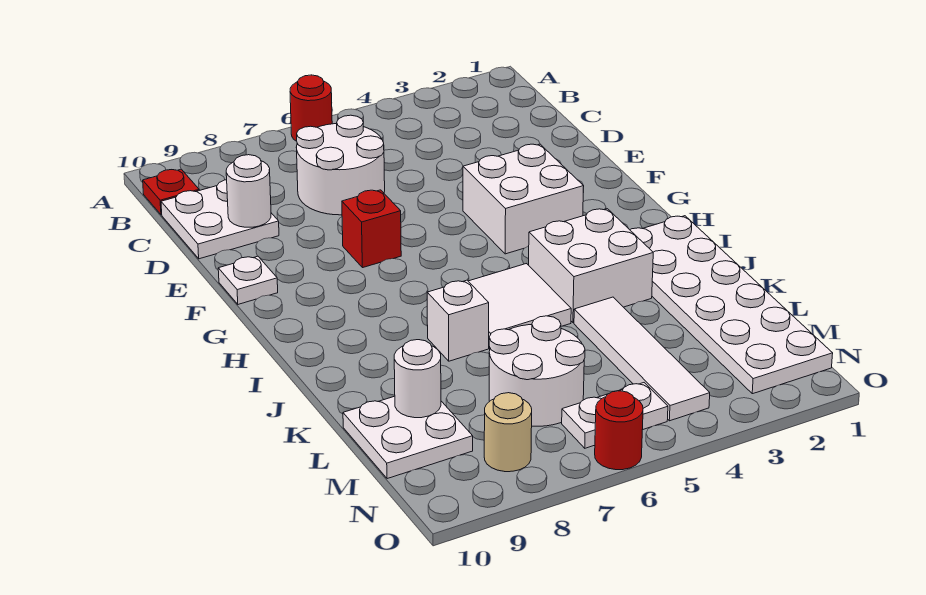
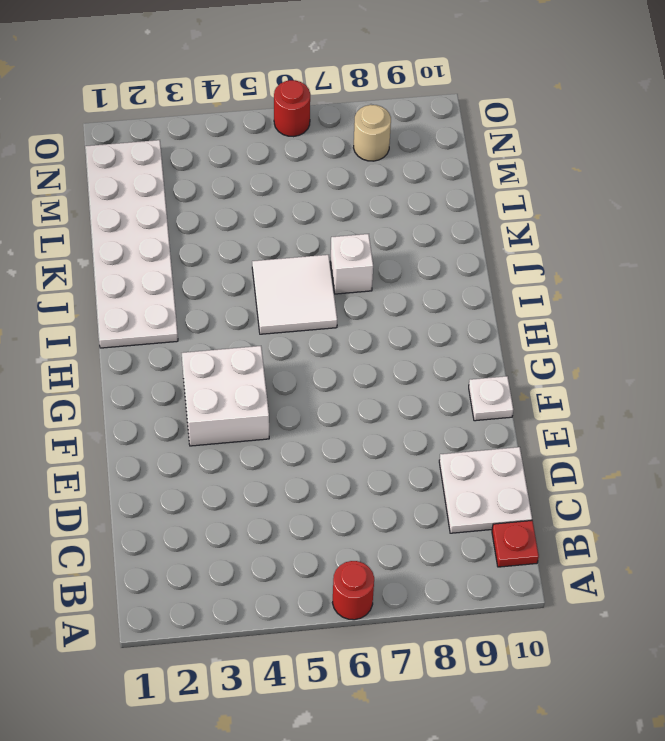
none -> white 2x2 round brick [296,115,385,215]
none -> red 1x1 brick [342,190,401,268]
none -> white 2x2 brick [529,209,653,323]

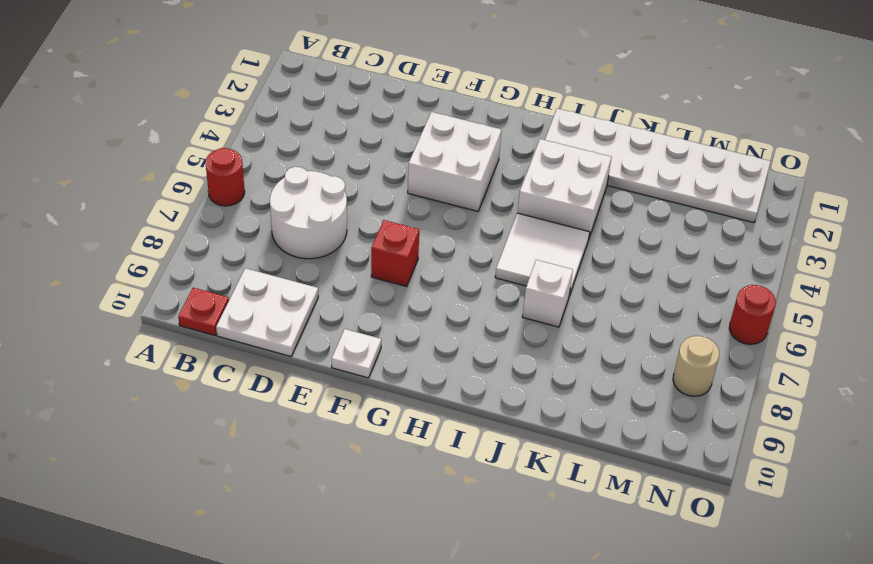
none -> white 1x4 tile [574,297,710,421]
none -> white 2x2 round brick [489,316,585,426]
none -> white 2x2 plate [343,396,473,479]

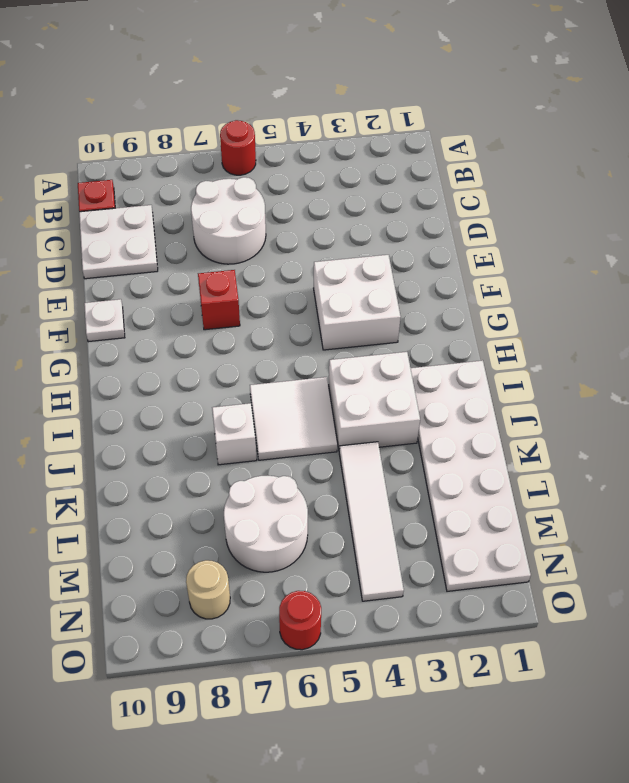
none -> white 2x2 plate [343,396,473,479]
none -> white 1x2 plate [562,383,668,448]
none -> white 1x1 round brick [226,155,271,227]

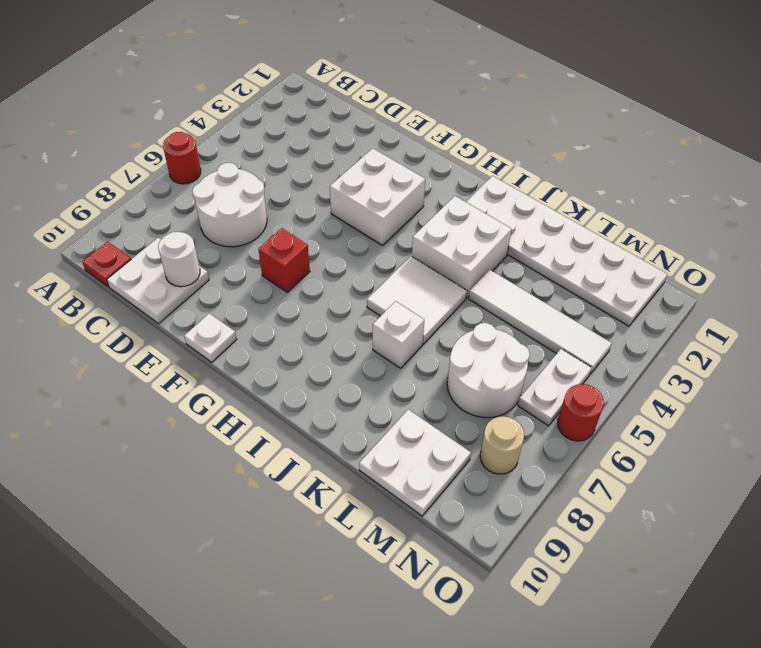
none -> white 1x1 round brick [394,340,441,418]

